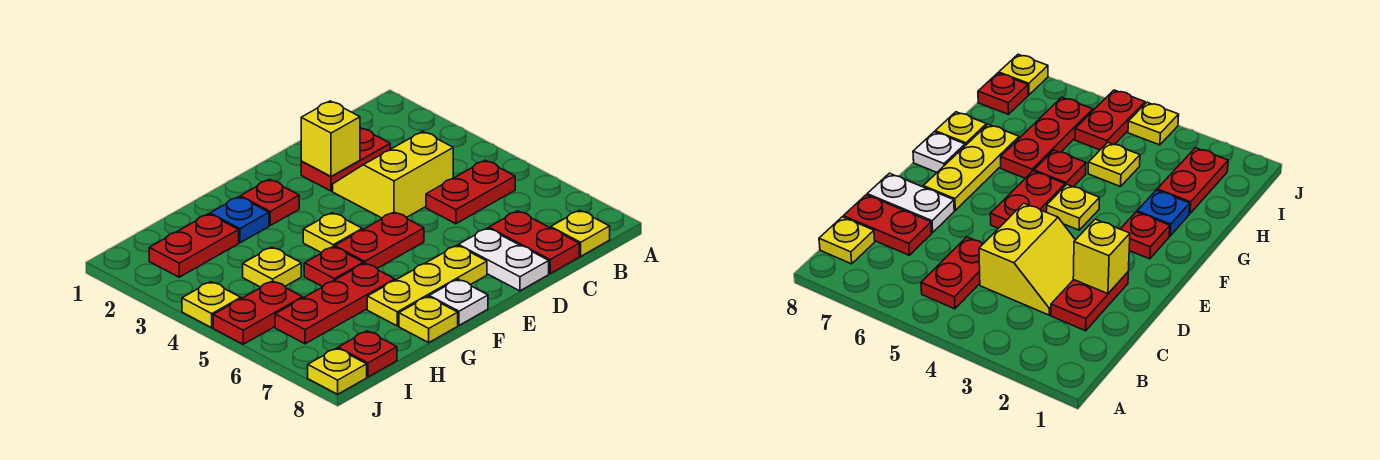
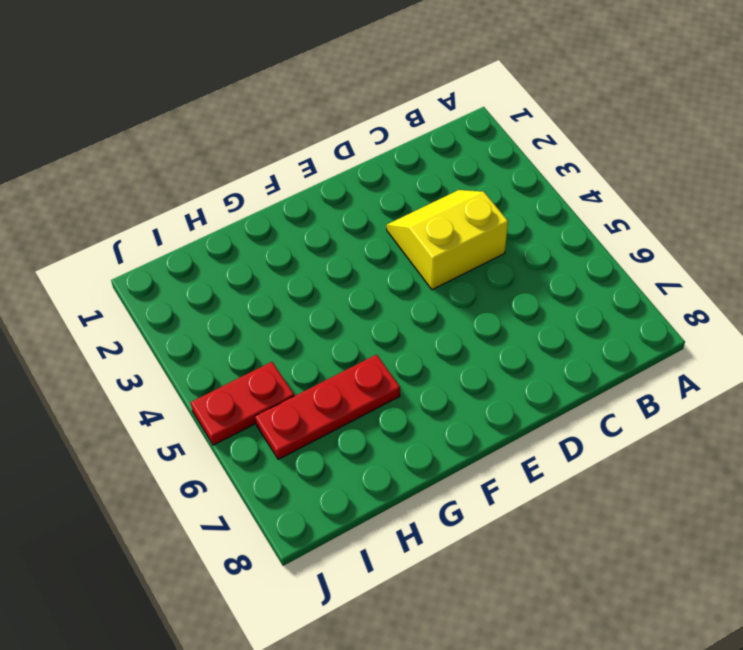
none -> red 1x2 plate [426,160,515,224]
none -> yellow 1x1 plate [551,210,610,256]
none -> red 1x2 plate [301,128,390,191]

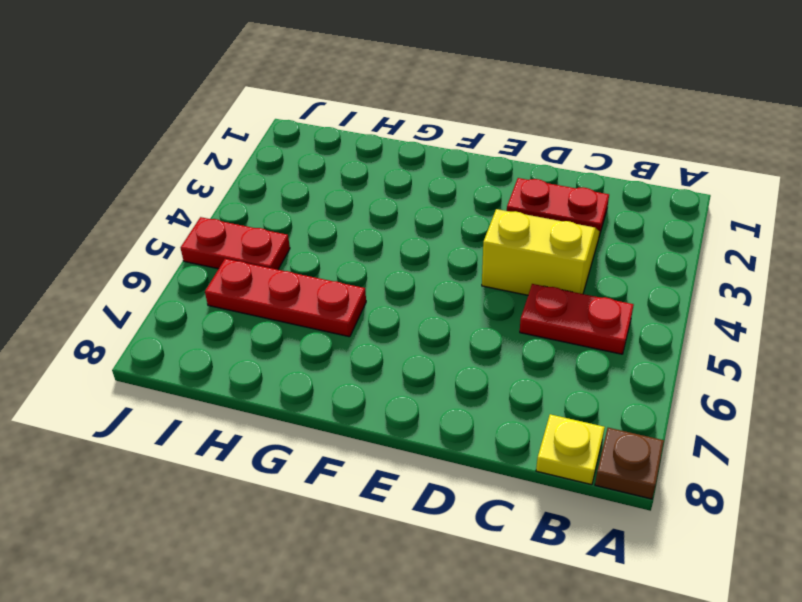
brown 1x1 plate [595,428,664,499] -> none
none -> red 1x2 plate [489,211,579,274]
none -> white 1x2 plate [458,228,549,291]
none -> red 1x2 plate [335,212,424,268]

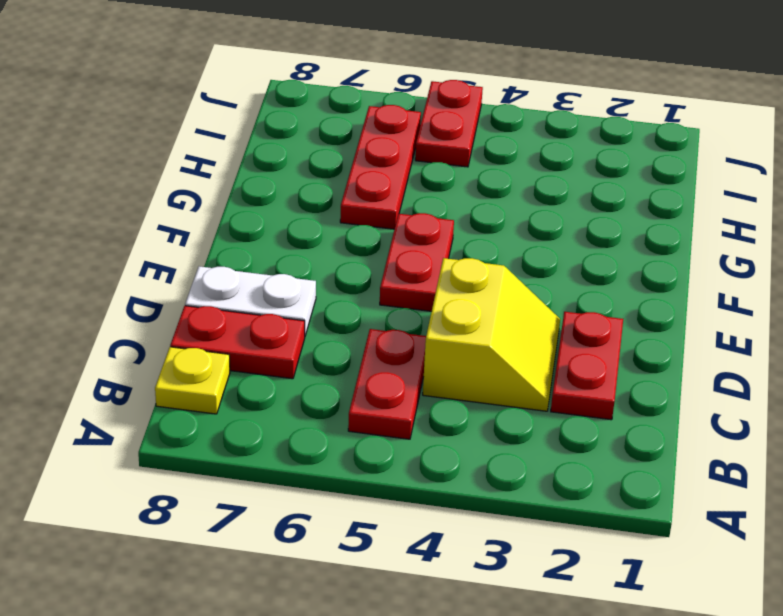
none -> yellow 1x3 plate [367,245,487,326]
none -> red 1x1 plate [240,179,299,225]
none -> yellow 1x1 plate [303,213,362,253]

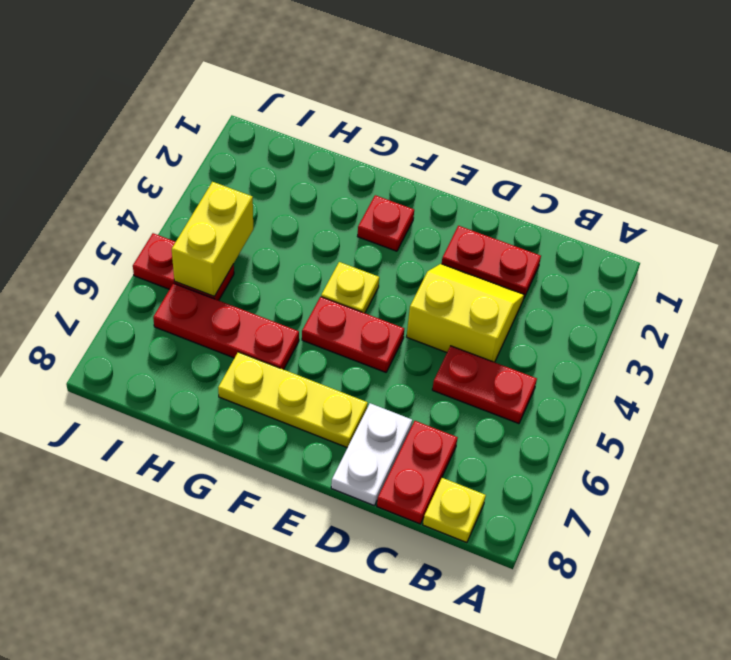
yellow 1x2 brick [172,182,253,296] -> none
none -> white 1x1 plate [429,279,488,325]
none -> blue 1x1 plate [210,197,269,243]
none -> red 1x1 plate [304,247,363,287]

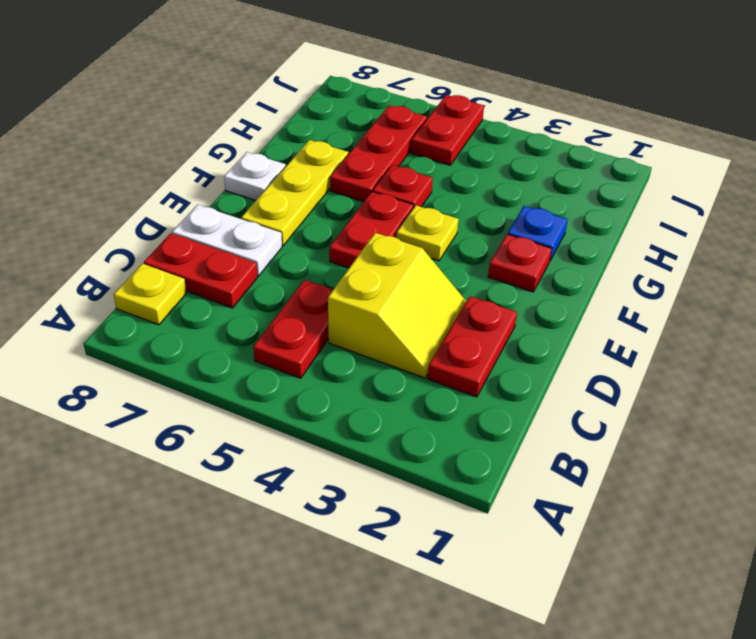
none -> yellow 1x1 plate [399,296,458,342]
none -> red 1x2 plate [149,214,239,277]
none -> yellow 1x1 plate [243,247,301,287]

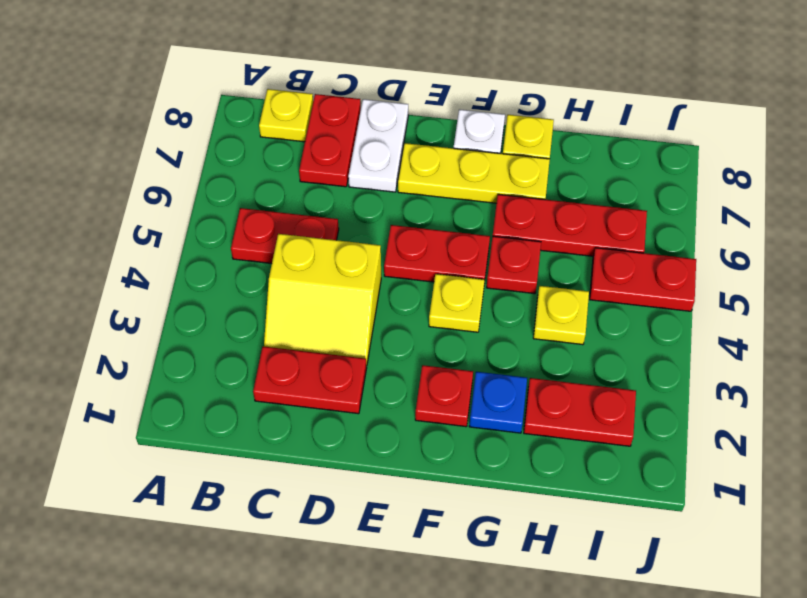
none -> red 1x1 plate [338,331,397,377]
none -> yellow 1x1 plate [182,282,241,328]
none -> yellow 1x1 plate [308,348,367,394]

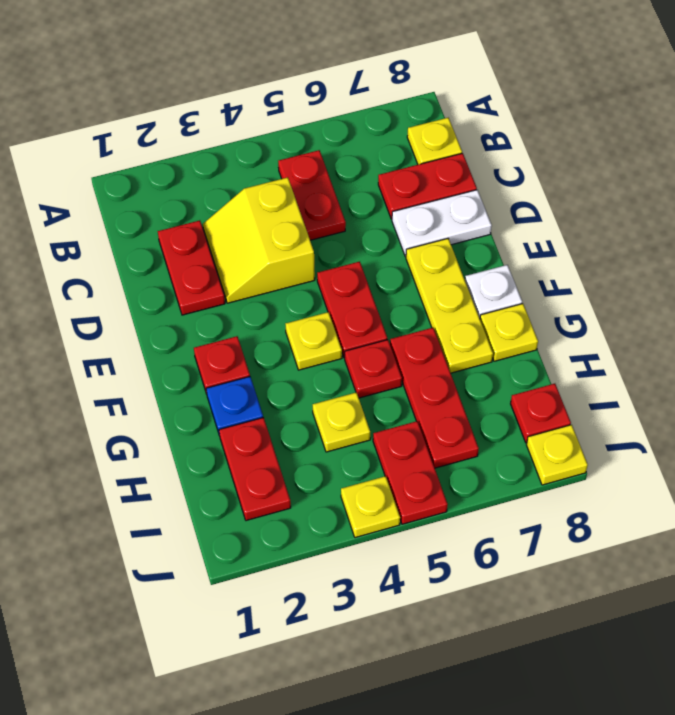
none -> yellow 1x1 brick [301,101,360,176]

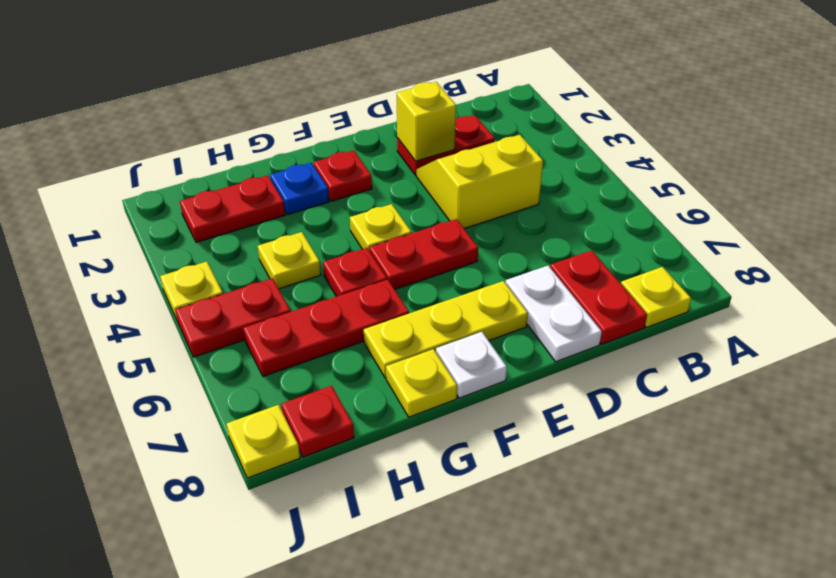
none -> red 1x2 plate [426,160,515,224]

